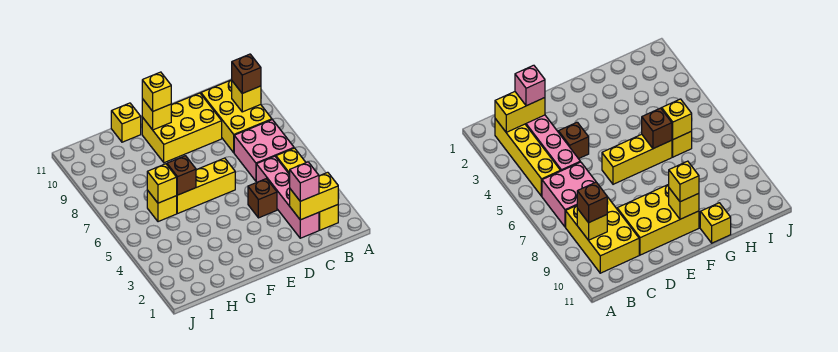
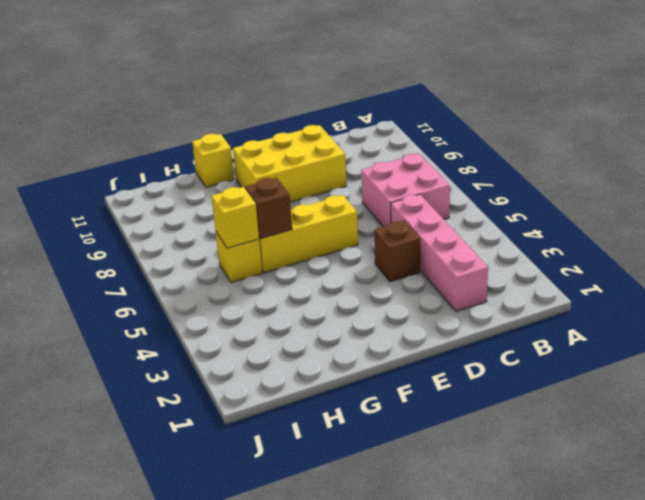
none -> yellow 1x4 brick [276,148,338,230]
none -> yellow 2x3 brick [201,80,272,153]
none -> yellow 1x2 brick [290,172,338,220]

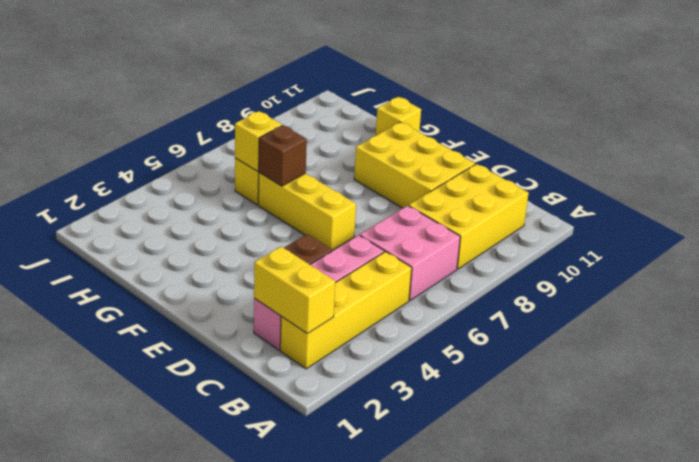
none -> yellow 1x1 brick [232,81,261,112]
none -> yellow 1x1 brick [142,99,171,130]
none -> brown 1x1 brick [232,54,261,93]

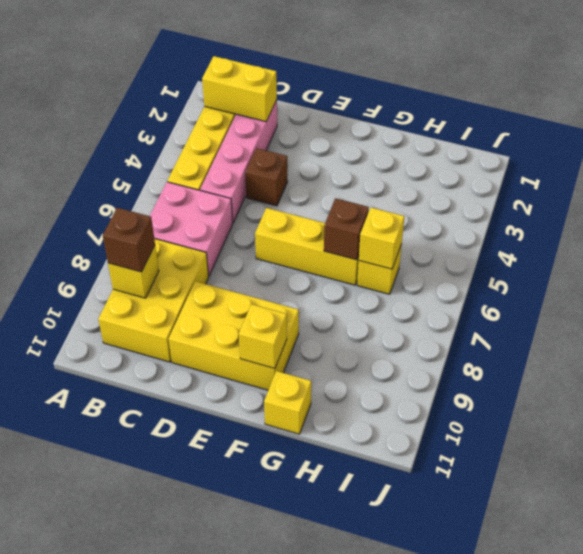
none -> pink 1x1 brick [290,162,319,201]
none -> yellow 1x1 brick [142,72,171,111]

